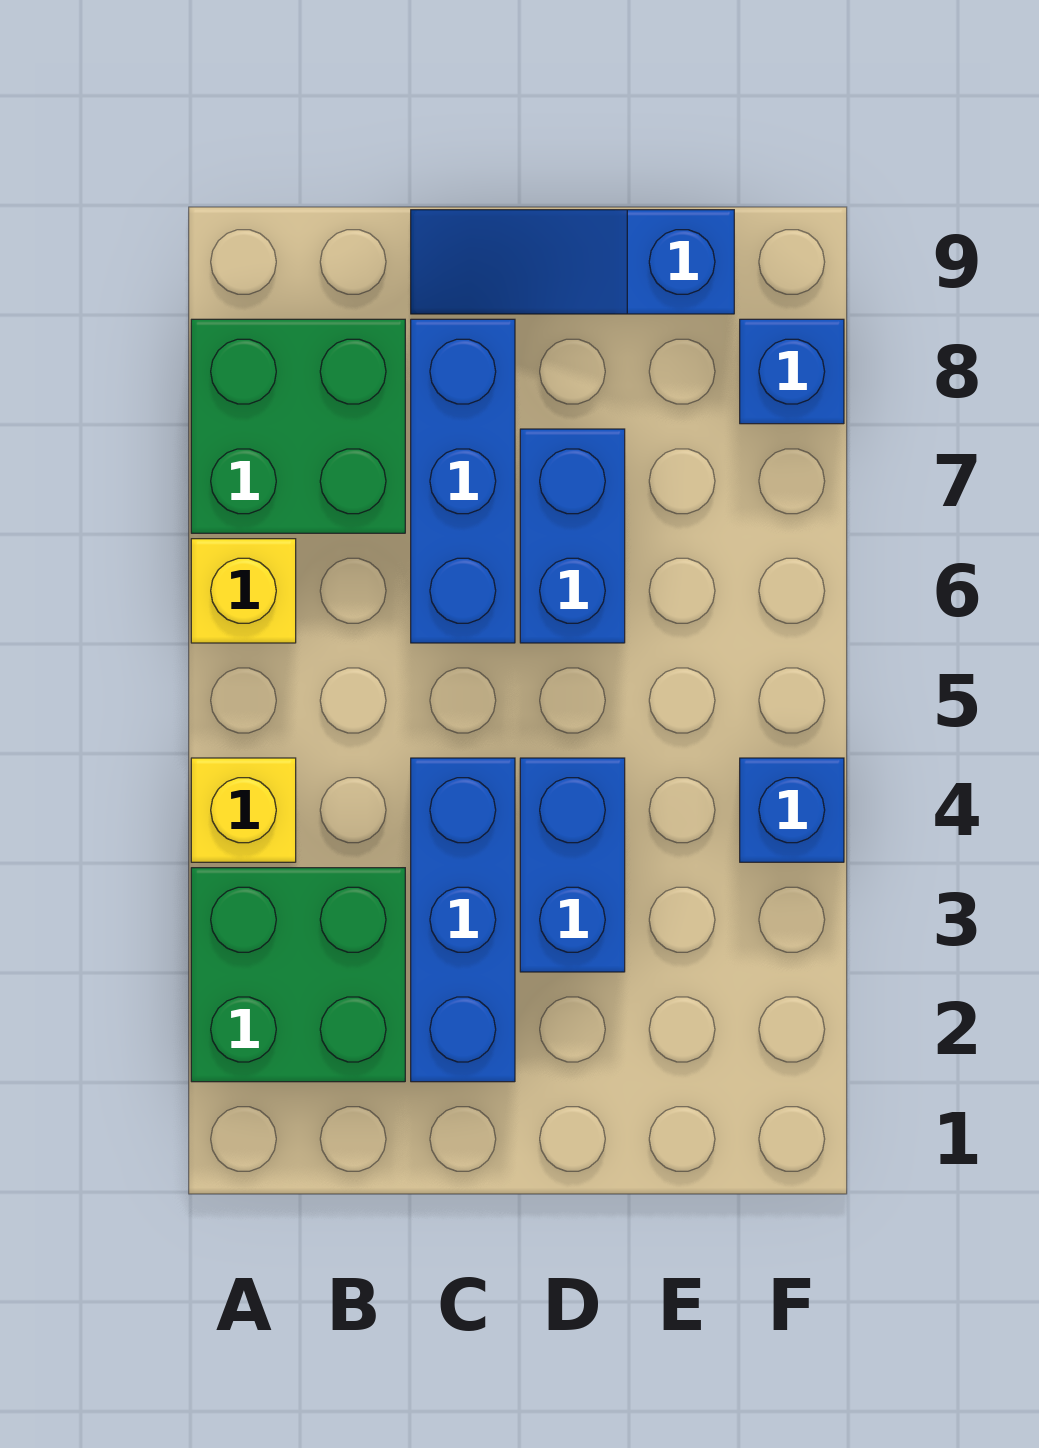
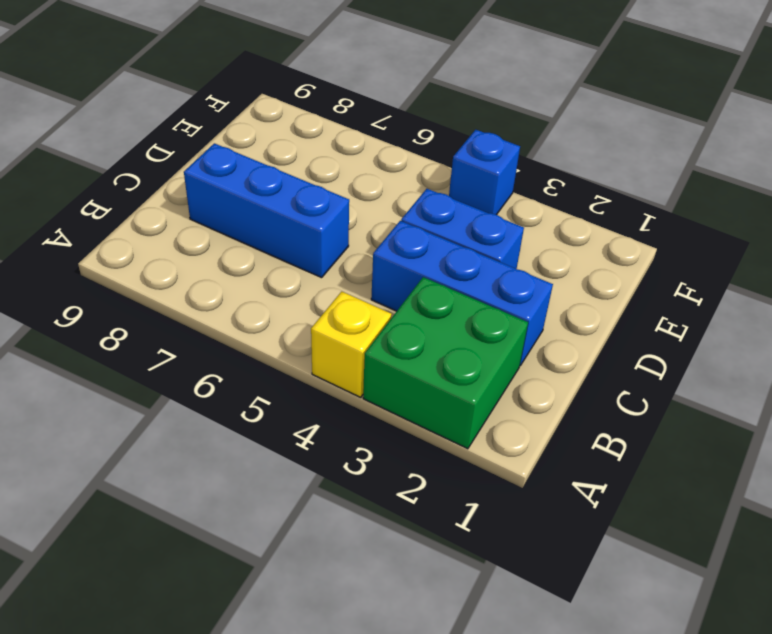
none -> yellow 1x1 brick [191,539,296,643]
none -> green 2x2 brick [191,319,405,533]

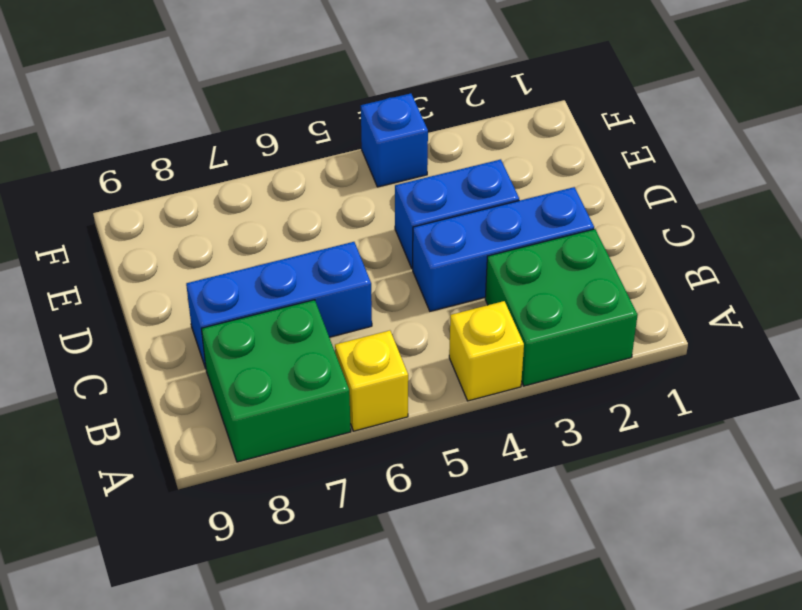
none -> blue 1x3 slope [411,210,734,314]
none -> blue 1x2 brick [520,429,625,643]

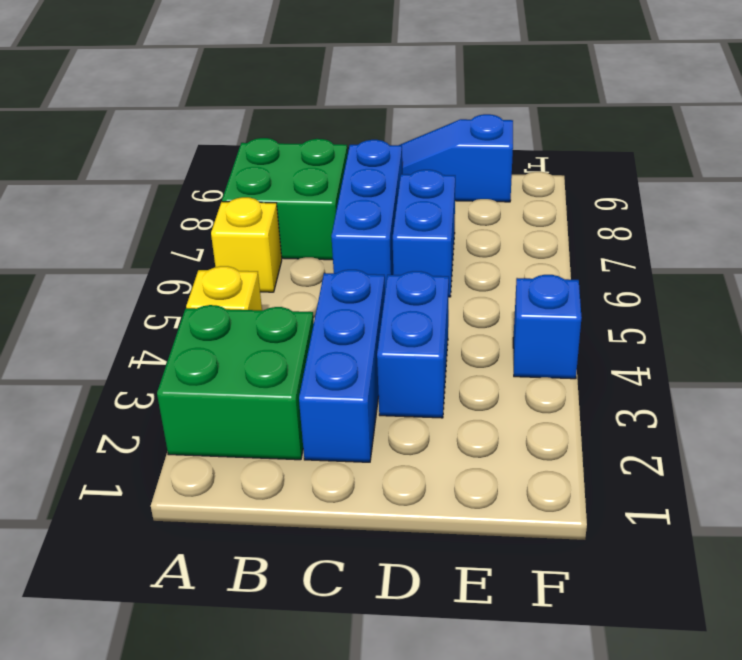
none -> blue 1x1 brick [740,319,844,424]

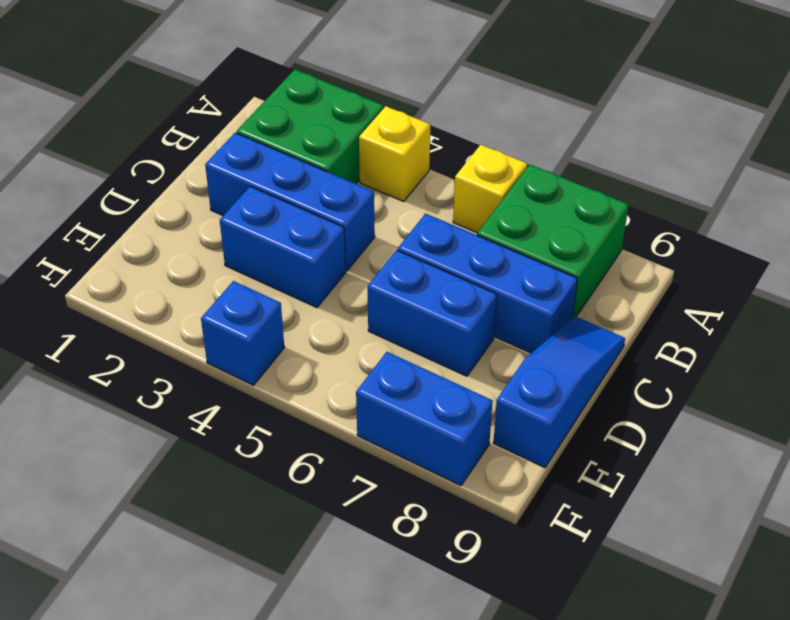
blue 1x2 brick [356,352,493,486] -> blue 1x1 brick [740,319,844,424]

